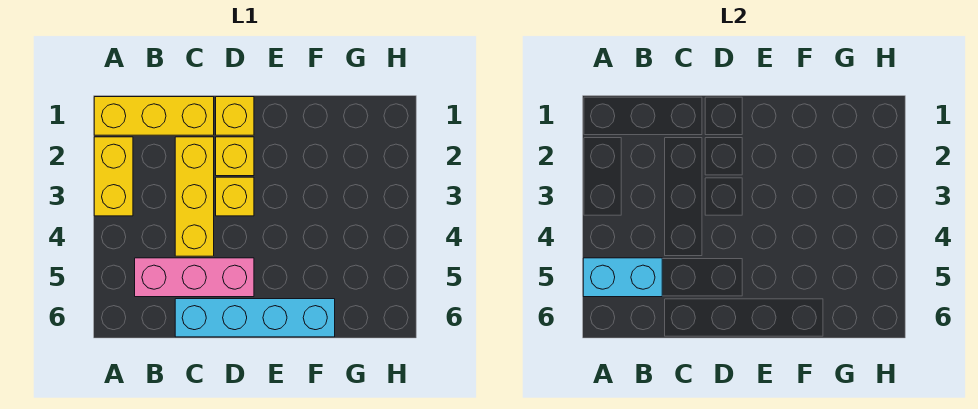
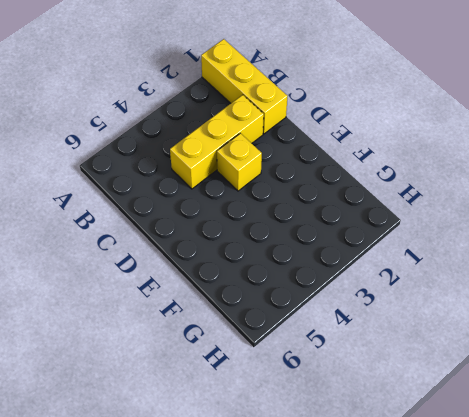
none -> yellow 1x2 brick [94,137,133,216]
none -> pink 1x3 brick [135,258,254,297]

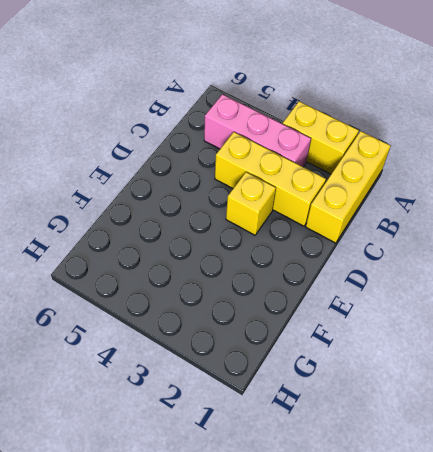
pink 1x3 brick [204,94,311,167] -> pink 1x3 brick turned to [135,258,254,297]
none -> cyan 1x4 brick [175,299,335,337]
none -> yellow 1x1 brick [216,97,254,135]

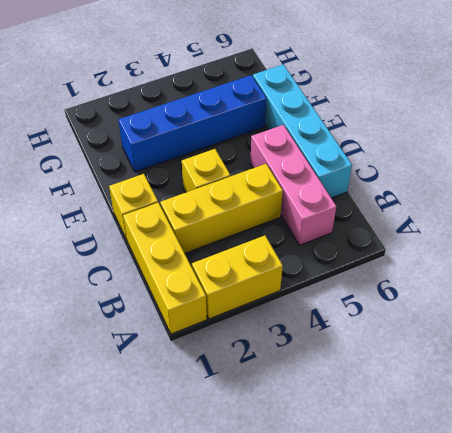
blue 1x4 brick [118,75,266,172] -> none
none -> yellow 1x1 brick [216,137,254,176]
none -> cyan 1x2 brick [583,258,662,297]

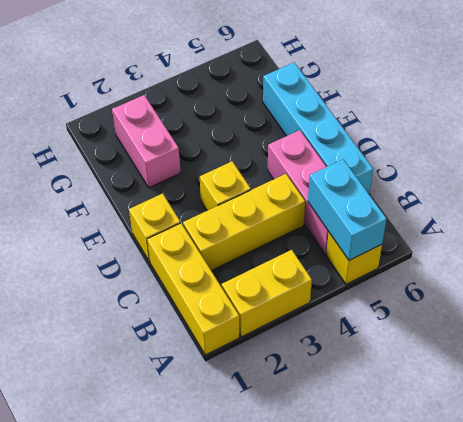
yellow 1x1 brick [326,233,382,284] -> yellow 1x1 brick moved to [216,137,254,176]
pink 1x2 brick [112,95,181,188] -> none

